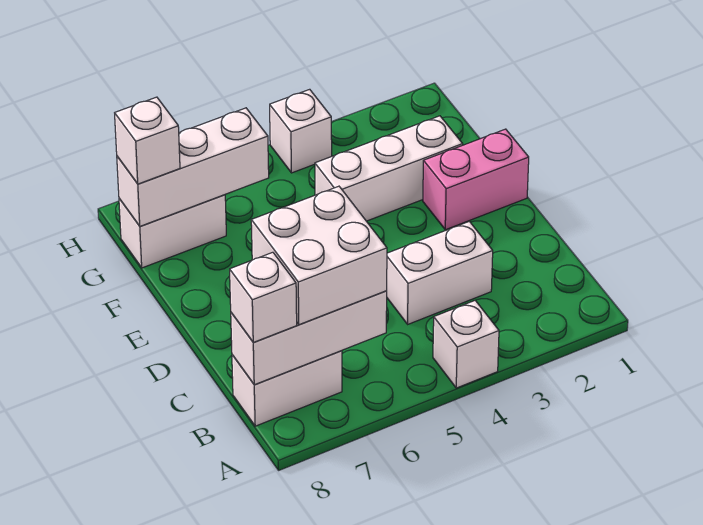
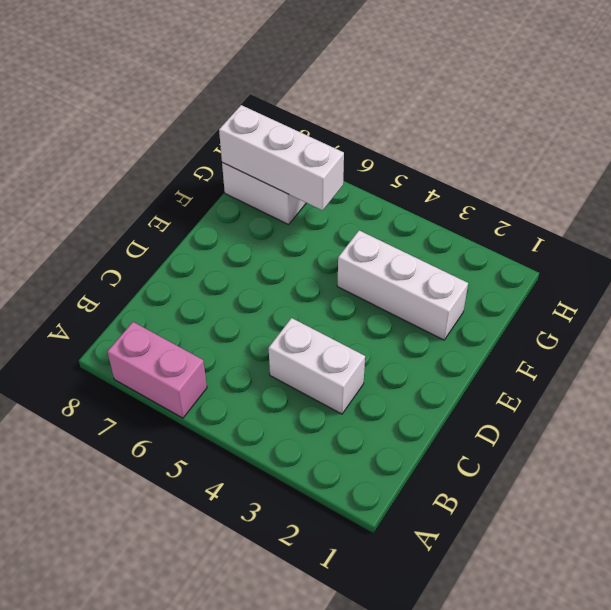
pink 1x2 brick [108,322,207,418] -> pink 1x2 brick moved to [423,129,529,230]
none -> white 1x1 brick [433,301,499,388]
none -> white 1x2 brick [232,351,342,426]
none -> white 1x1 brick [270,89,332,173]

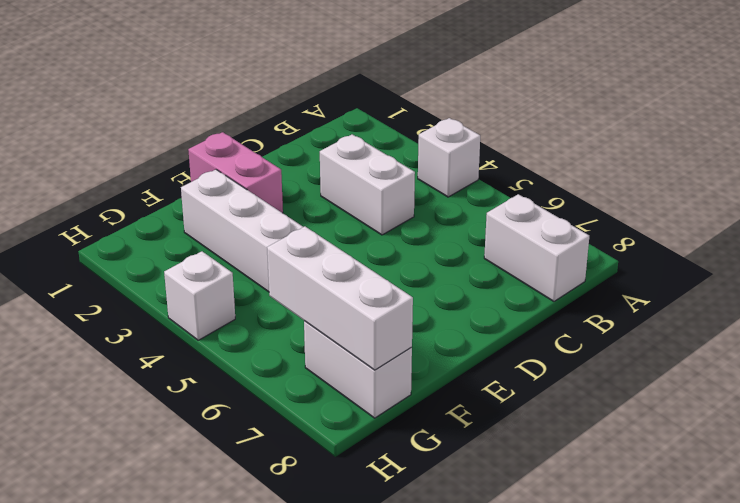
none -> white 1x3 brick [231,291,387,385]
none -> white 2x2 brick [251,186,387,325]
none -> white 1x1 brick [230,252,297,343]

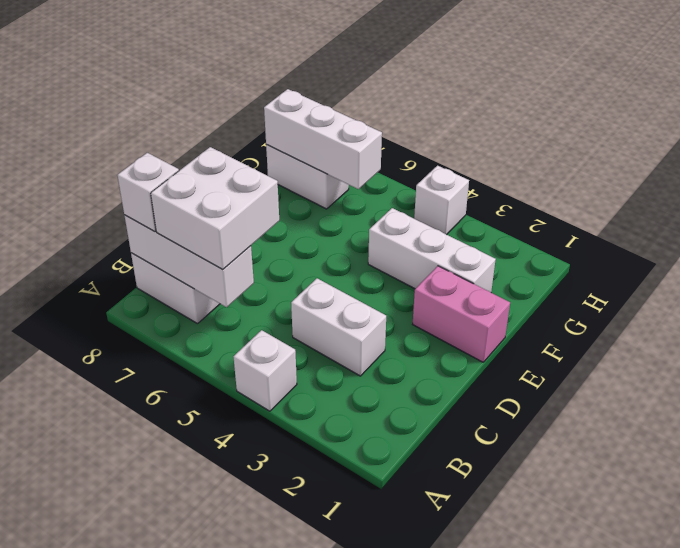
none -> white 1x1 brick [115,97,180,184]

